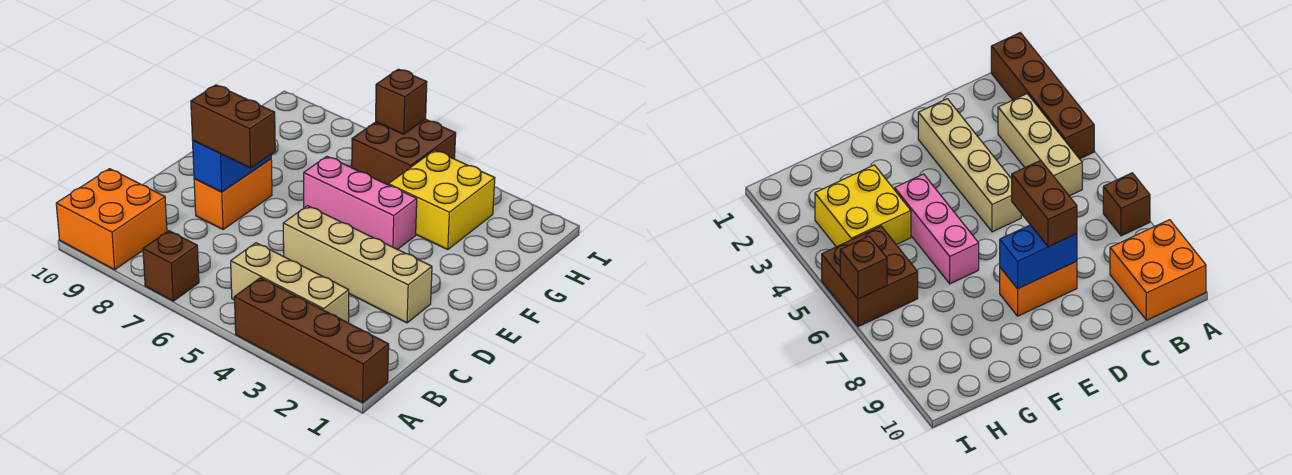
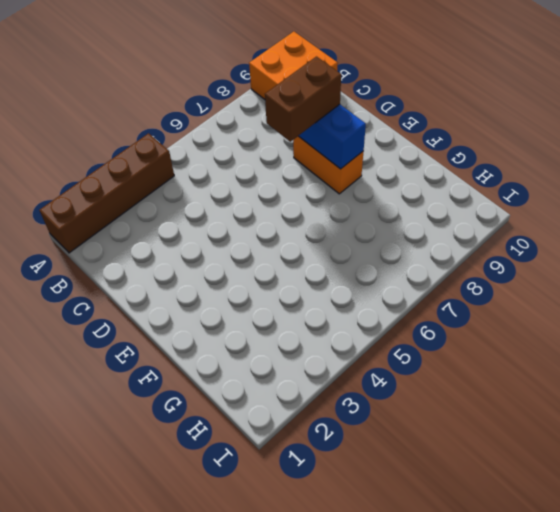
none -> brown 1x1 brick [143,231,199,301]
none -> tan 1x3 brick [231,243,349,323]
none -> tan 1x4 brick [283,206,432,323]

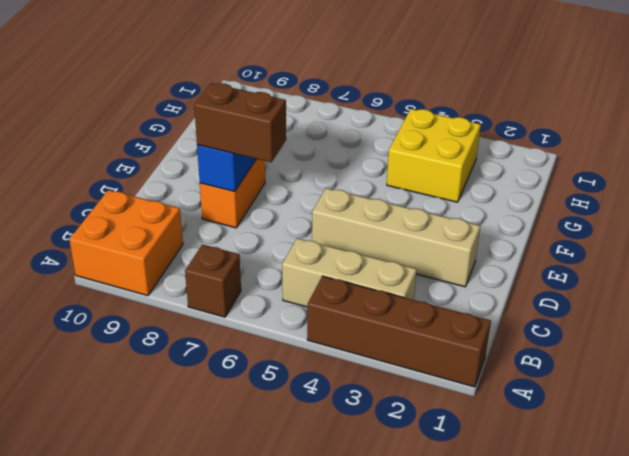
none -> pink 1x3 brick [304,156,417,249]
none -> brown 2x2 brick [352,119,456,185]
none -> brown 1x1 brick [376,69,427,134]

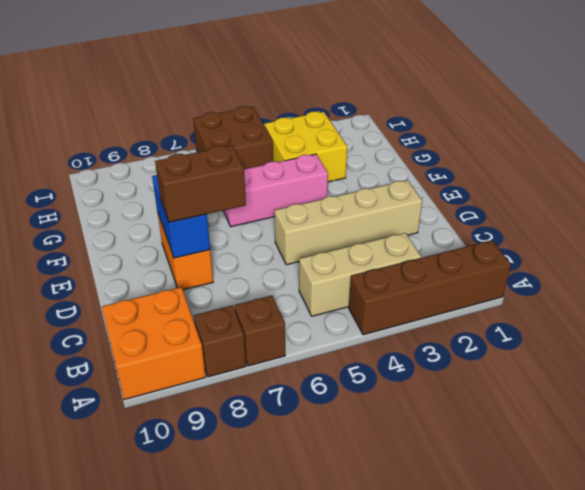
brown 1x1 brick [194,306,246,377] -> brown 1x1 brick moved to [376,69,427,134]

